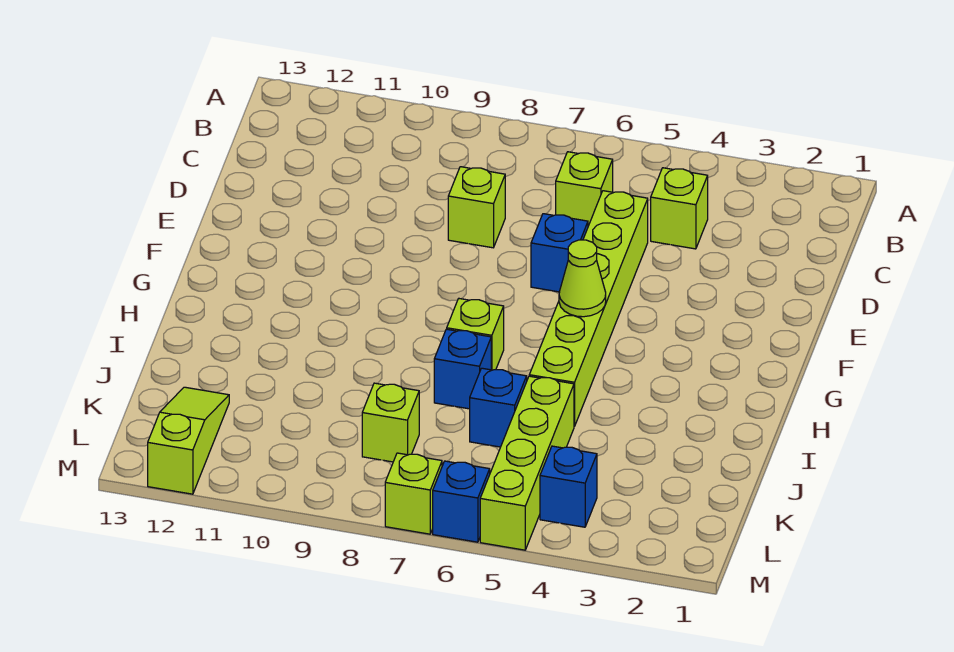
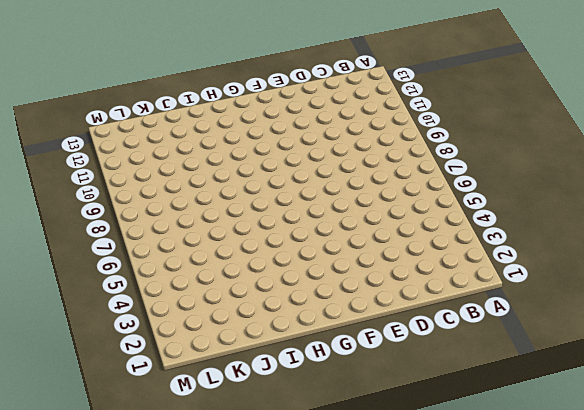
none -> lime 1x1 brick [651,168,708,249]
none -> lime 1x1 brick [556,152,613,226]
none -> lime 1x6 brick [529,191,648,426]

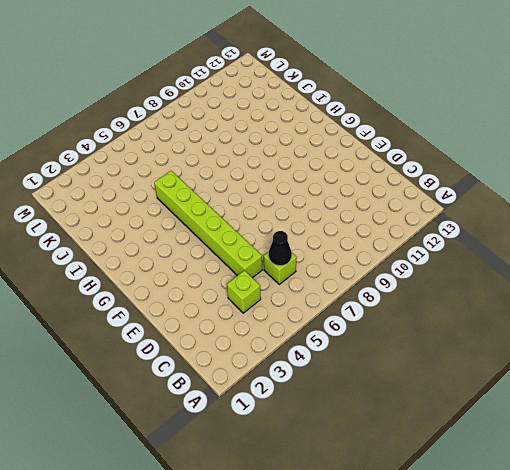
black 1x1 cone [269,231,292,266] -> none
none -> lime 1x1 brick [448,167,505,248]
none -> blue 1x1 brick [531,214,588,292]
none -> lime 1x1 brick [447,299,504,370]

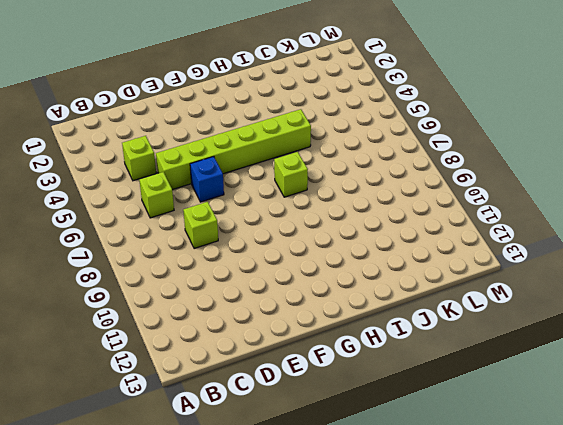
none -> blue 1x1 brick [434,329,491,409]
none -> lime 1x4 brick [480,376,574,550]
none -> blue 1x1 brick [470,368,527,447]

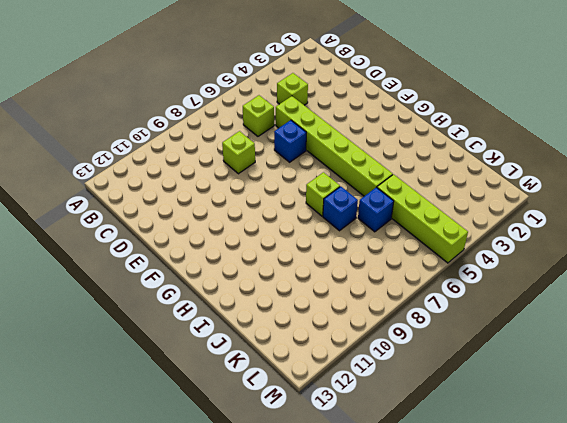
none -> lime 1x1 brick [362,383,419,462]
none -> lime 1x3 slope [148,387,229,494]
none -> blue 1x1 brick [540,446,597,527]

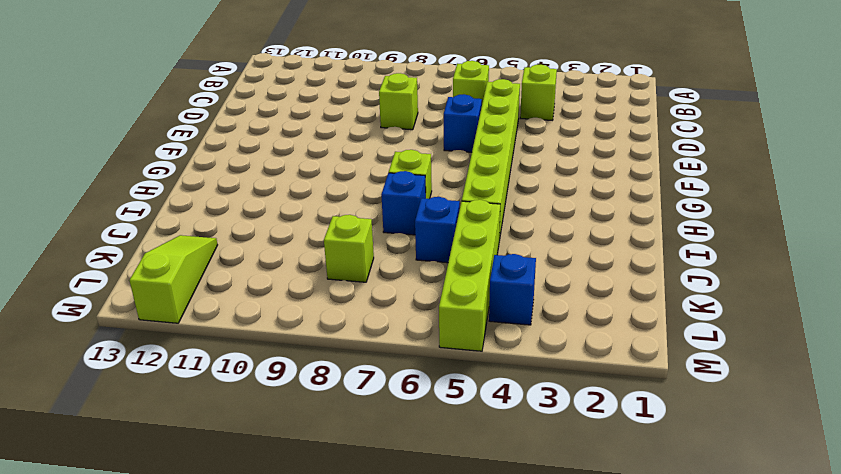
none -> blue 1x1 brick [433,461,490,542]
none -> lime 1x1 brick [385,453,442,534]
none -> lime 1x1 cone [559,240,606,317]

